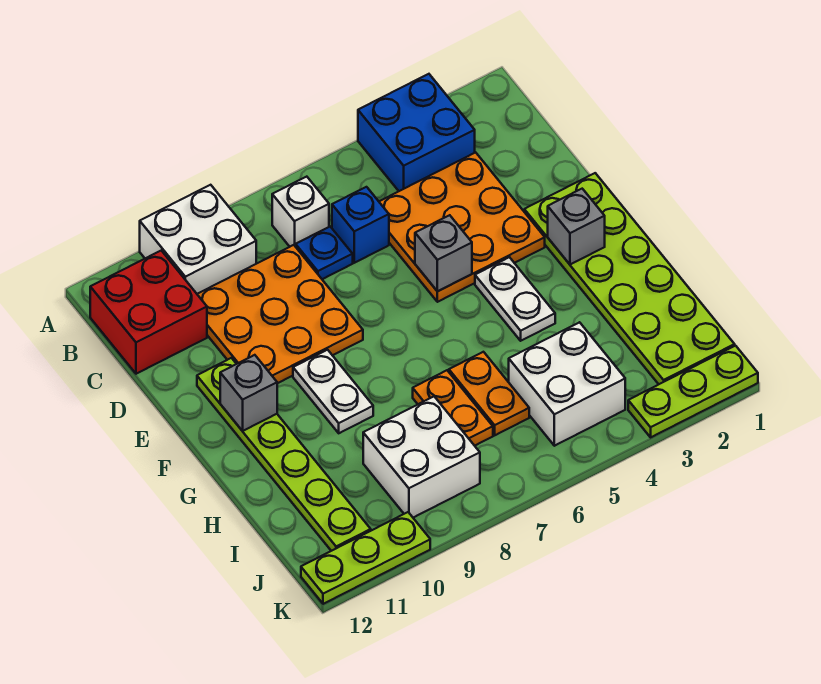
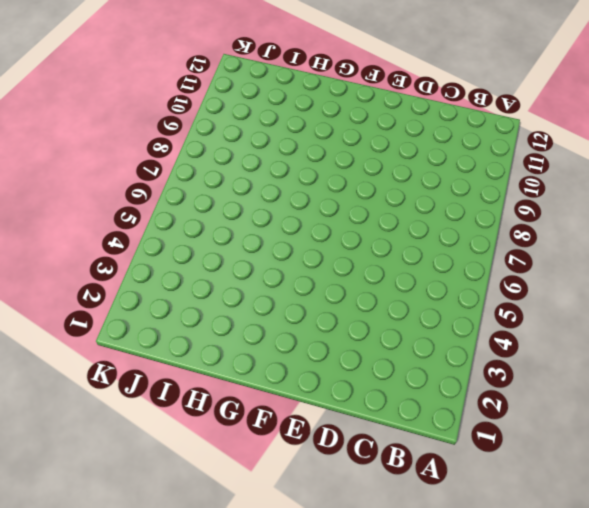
none -> blue 2x2 brick [358,74,475,191]
none -> white 2x2 brick [140,185,256,294]
none -> white 1x1 brick [272,177,329,247]

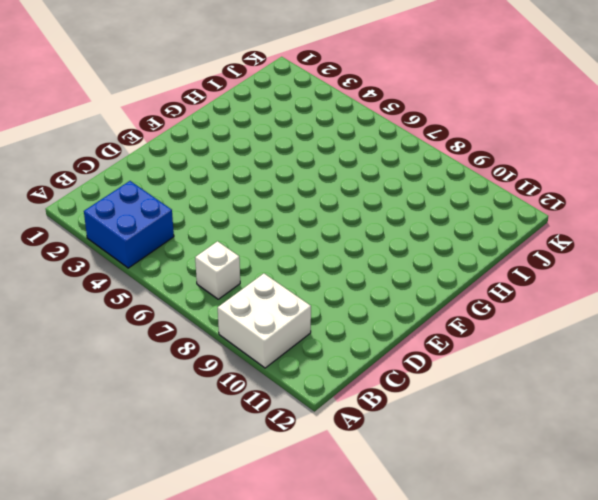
none -> red 2x2 brick [90,251,207,374]
none -> orange 3x3 plate [379,152,545,302]
none -> blue 1x1 brick [332,187,389,263]

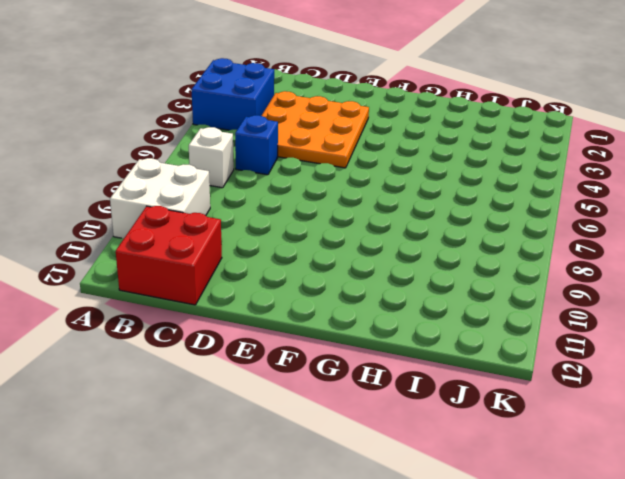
none -> blue 1x1 plate [296,227,353,279]
none -> orange 3x3 plate [197,245,363,383]
none -> lime 2x6 plate [524,173,735,384]

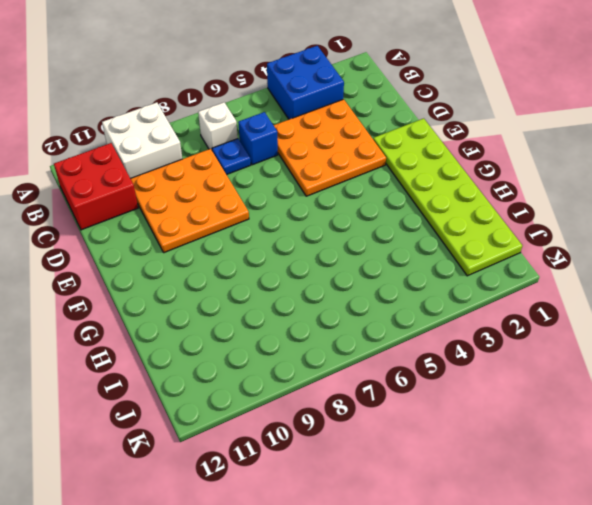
none -> lime 1x6 plate [197,358,371,551]
none -> white 1x2 plate [475,257,555,341]
none -> white 1x2 plate [293,350,373,433]

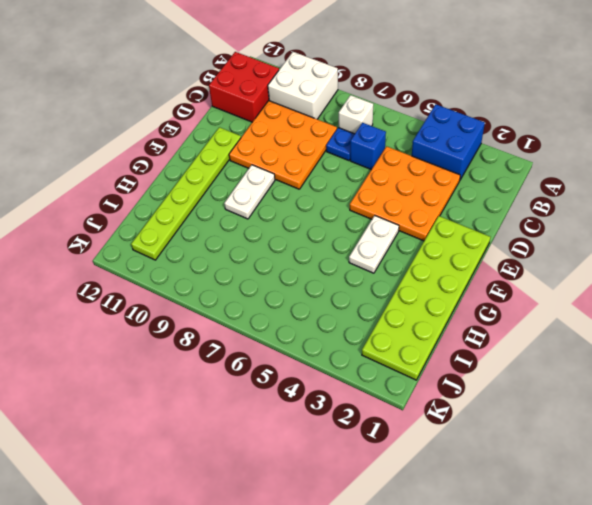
none -> orange 1x2 plate [449,352,529,435]
none -> orange 1x2 plate [413,370,493,446]
none -> white 2x2 brick [509,322,625,446]

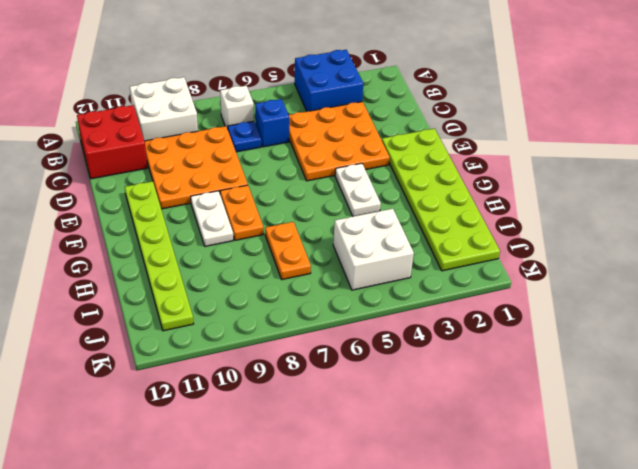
orange 1x2 plate [220,185,263,240] -> orange 1x2 plate moved to [449,352,529,435]
none -> white 2x2 brick [363,397,480,518]
none -> lime 1x3 plate [628,346,758,437]
none -> lime 1x3 plate [301,512,430,604]

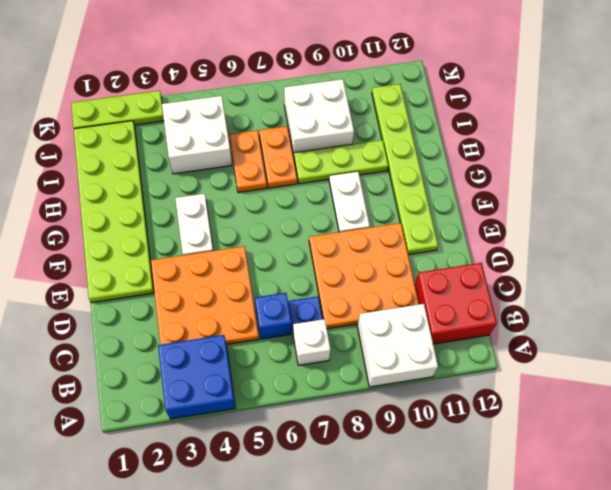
lime 1x3 plate [294,140,388,184] -> lime 1x3 plate moved to [301,512,430,604]
none -> grey 1x1 brick [415,215,472,291]
none -> grey 1x1 brick [548,189,605,265]
none -> grey 1x1 brick [220,355,277,431]

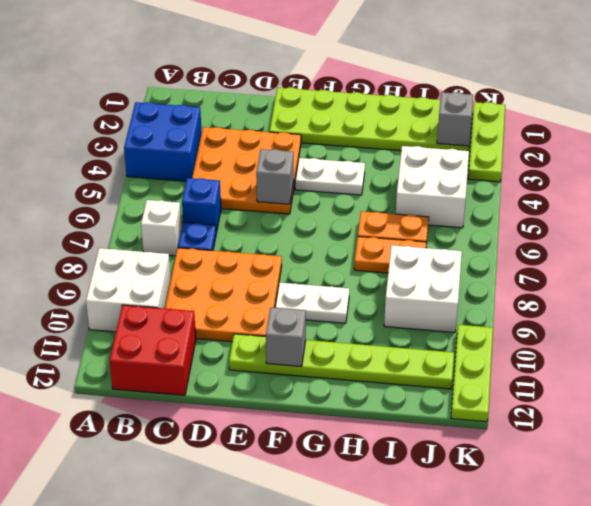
grey 1x1 brick [437,92,473,146] -> grey 1x1 brick moved to [548,189,605,265]

